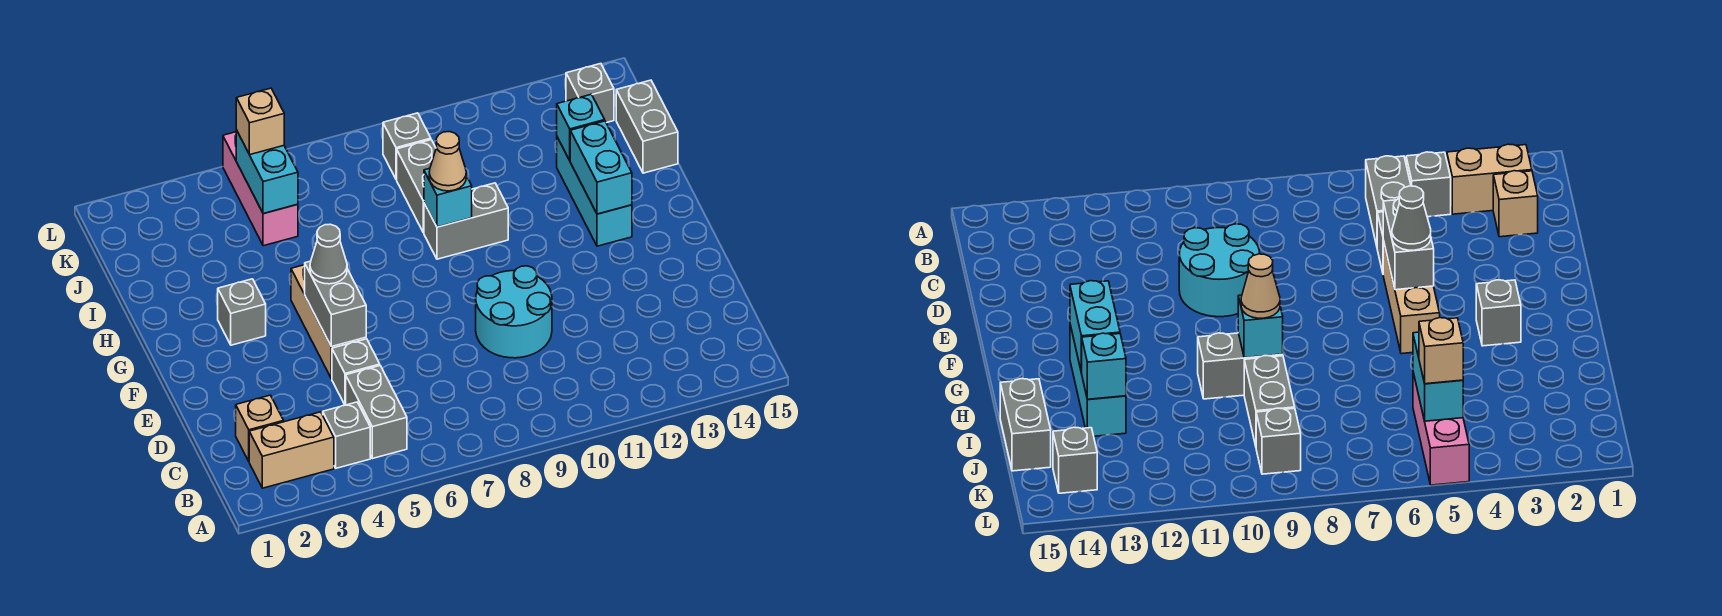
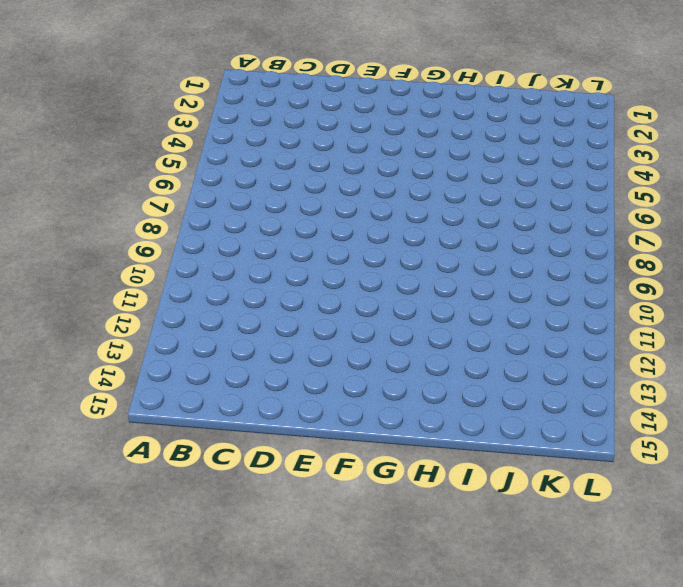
none -> tan 1x2 brick [249,412,334,488]
none -> grey 1x1 brick [323,402,370,468]
none -> grey 1x2 brick [346,366,407,459]

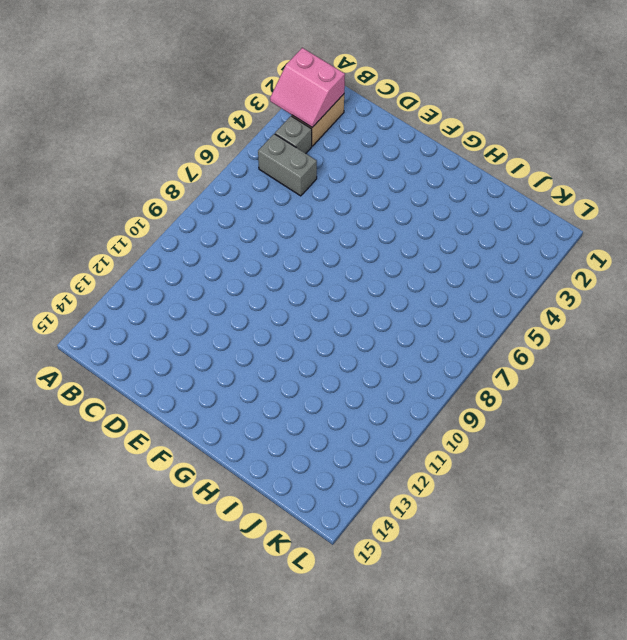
pink 2x2 slope [270,48,345,127] -> none
none -> tan 1x1 brick [236,395,284,461]
none -> grey 1x1 brick [332,339,380,405]
none -> cyan 2x2 round brick [476,266,552,358]

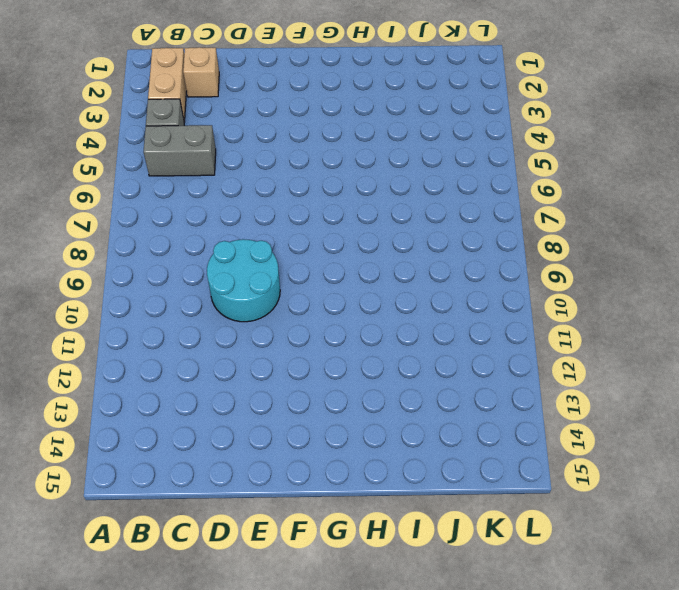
none -> grey 1x1 brick [332,339,380,405]
none -> tan 1x3 brick [291,265,366,379]
none -> grey 1x1 brick [218,279,266,345]

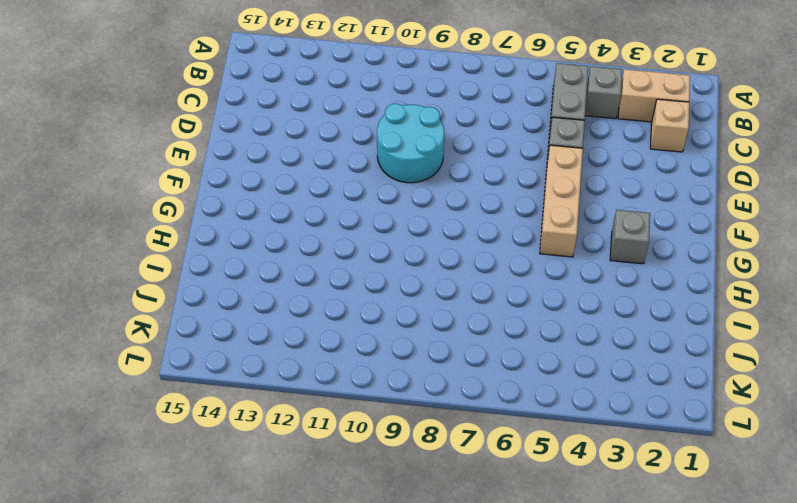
none -> cyan 1x3 brick [557,137,632,246]
none -> grey 1x2 brick [424,183,508,259]
none -> grey 1x2 brick [397,140,436,233]

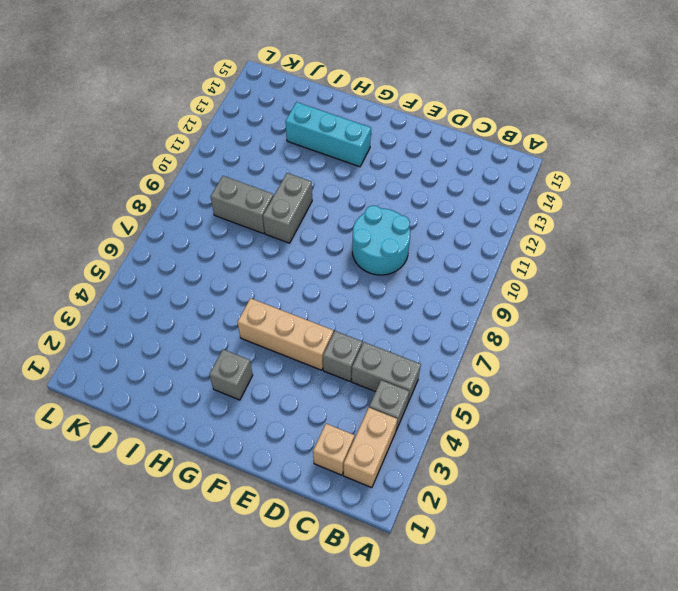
none -> grey 1x2 brick [616,80,678,173]
none -> pink 1x3 brick [223,132,298,246]
none -> grey 1x1 brick [383,113,431,179]

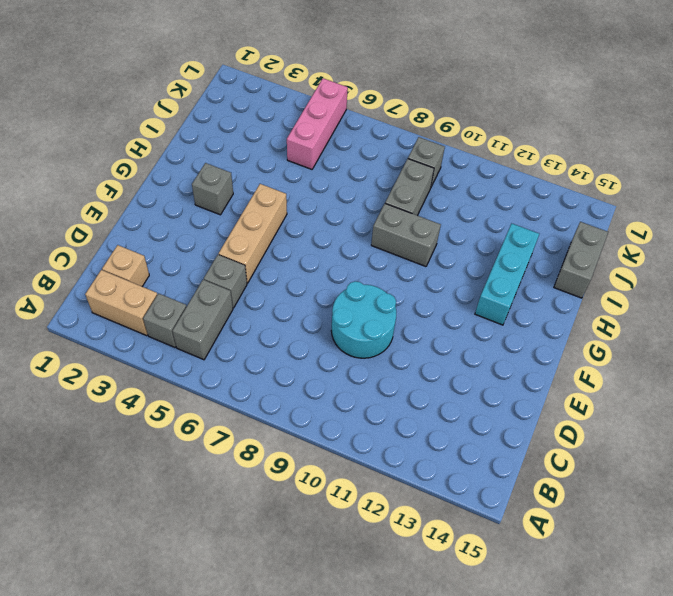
none -> grey 1x1 brick [566,64,614,123]
none -> grey 1x2 brick [305,261,366,347]
none -> cyan 1x2 brick [570,121,632,214]

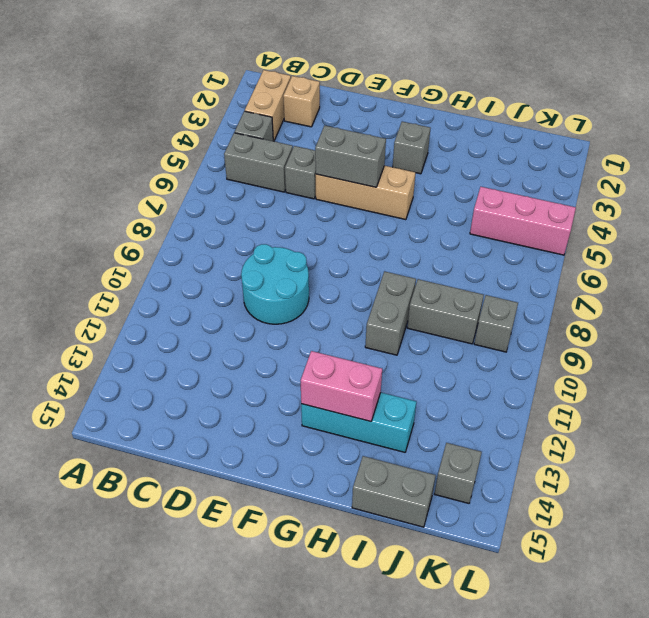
pink 1x2 brick [301,351,382,421] -> cyan 1x2 brick [570,121,632,214]
none -> cyan 1x1 brick [424,168,472,227]
none -> cyan 1x1 brick [557,94,605,160]
none -> cyan 1x2 brick [236,130,298,214]

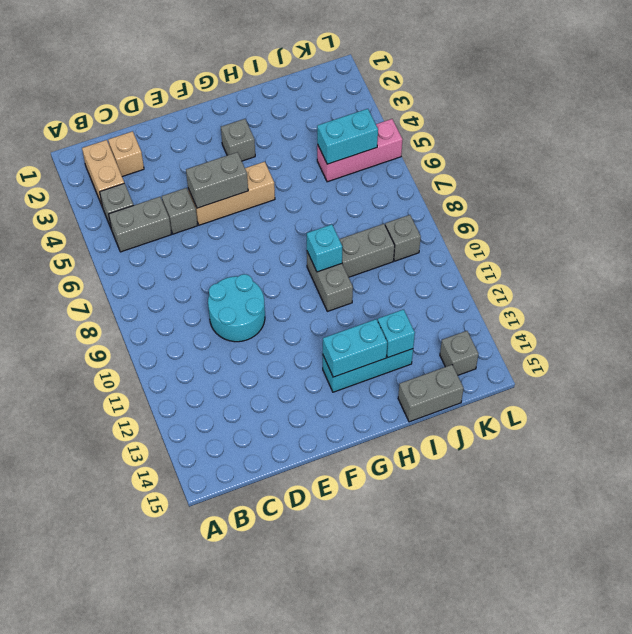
none -> grey 1x1 cone [310,224,347,284]
none -> tan 1x1 cone [429,132,466,191]
none -> tan 1x1 brick [236,88,284,155]

